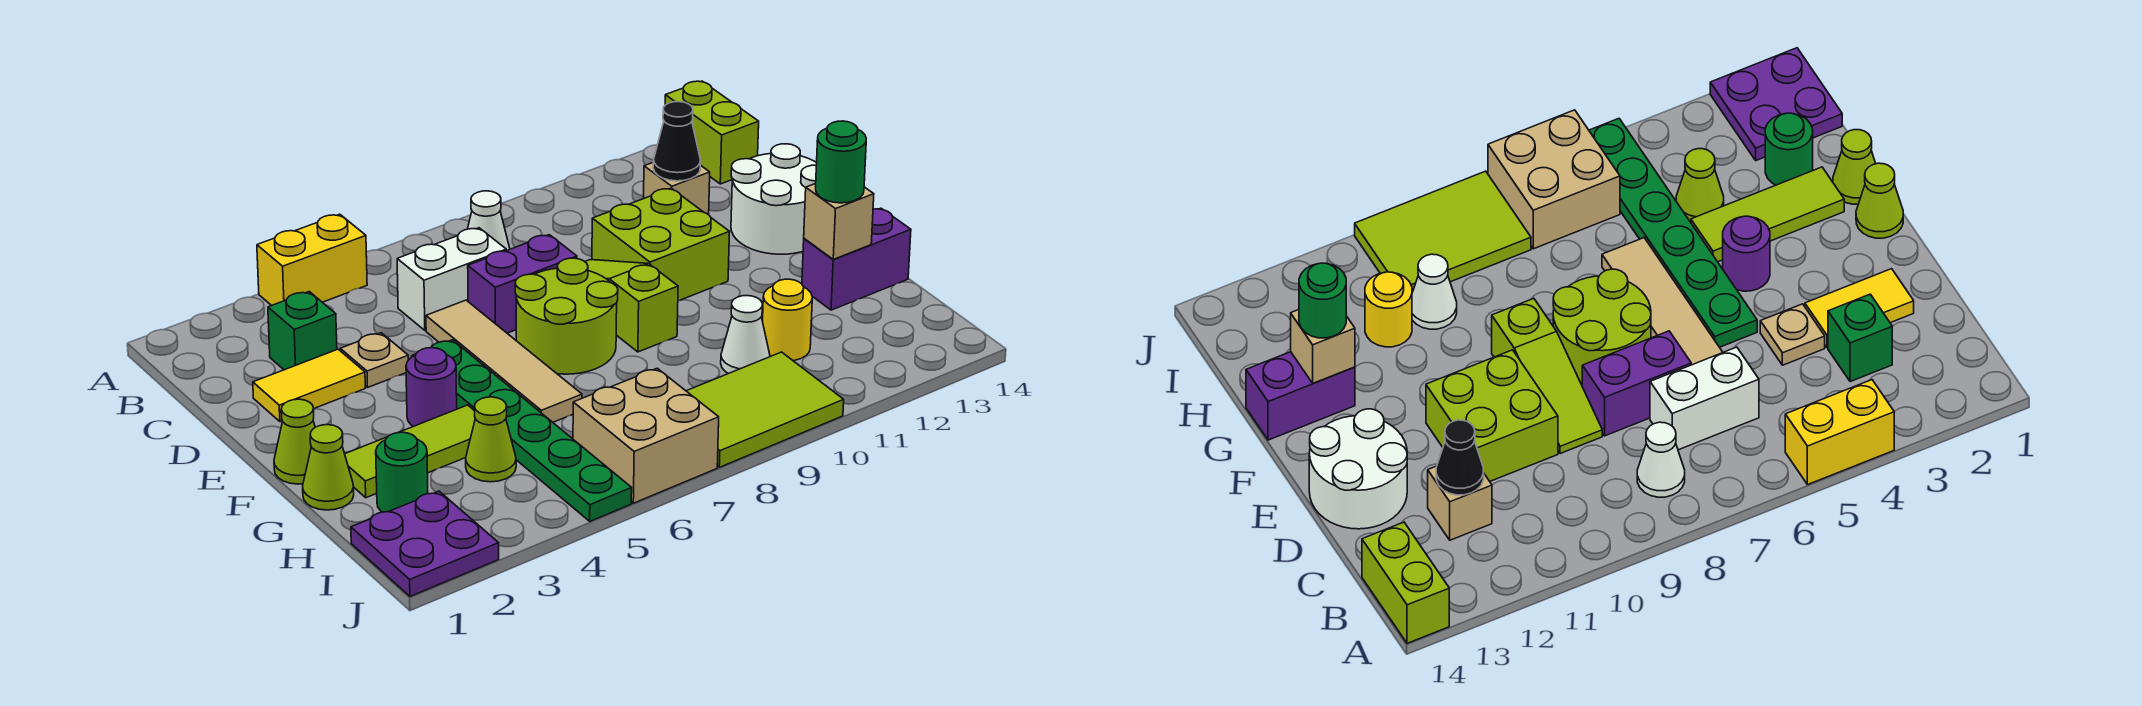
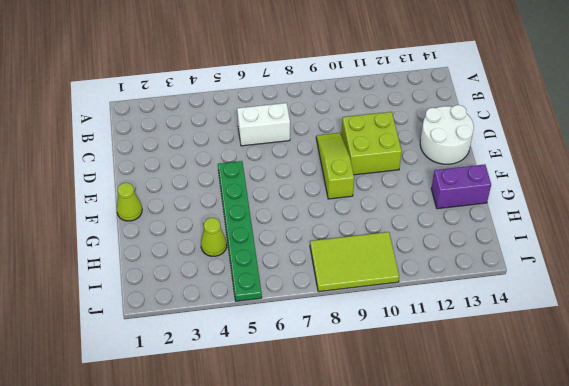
none -> yellow 1x2 brick [257,214,367,306]
none -> lime 1x2 brick [665,81,759,184]
none -> white 1x1 cone [468,191,510,251]
none -> green 1x1 brick [268,292,337,370]

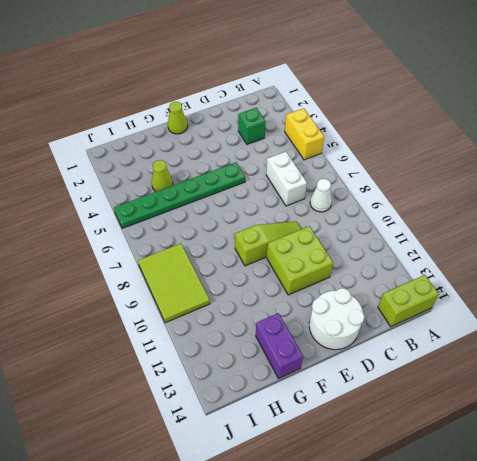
none -> tan 1x1 brick [644,163,710,215]
none -> yellow 1x2 tile [253,349,365,422]
none -> tan 1x1 plate [340,333,408,387]
none -> tan 1x4 tile [426,300,582,422]

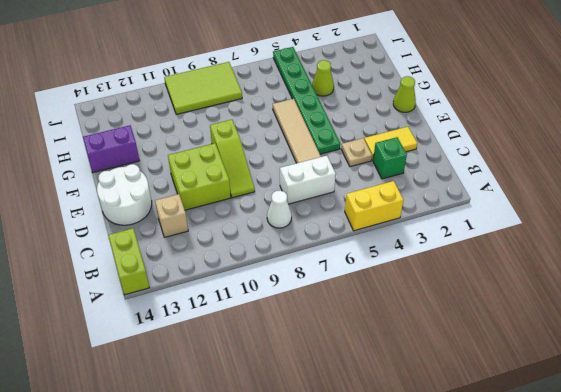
none -> purple 1x2 brick [468,235,577,333]
none -> lime 2x2 round brick [515,258,618,374]
none -> purple 1x1 round brick [406,348,457,427]
none -> lime 1x1 cone [303,425,354,510]

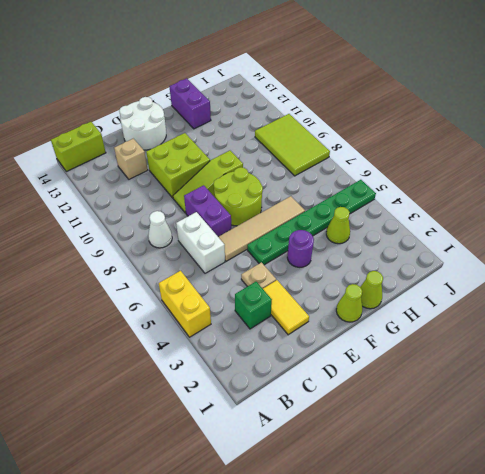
none -> lime 1x3 tile [345,405,475,498]
none -> green 1x1 round brick [376,432,428,512]
none -> white 1x1 cone [721,296,770,374]
none -> yellow 1x1 round brick [763,279,812,361]

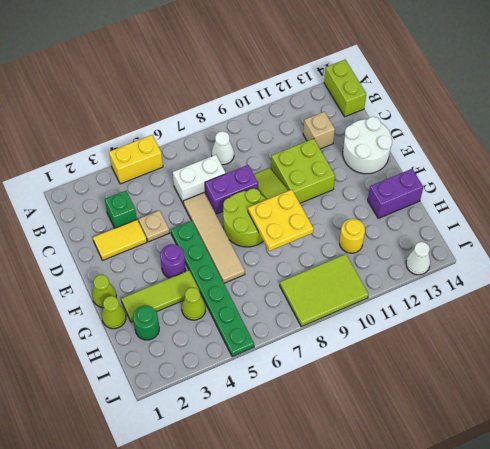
yellow 2x2 plate [248,190,314,251] -> none
white 1x1 cone [406,242,430,275] -> white 1x1 cone moved to [721,296,770,374]
none -> purple 2x2 plate [351,491,499,596]
none -> tan 2x2 brick [573,368,719,503]
none -> black 1x1 cone [653,102,701,181]
none -> tan 1x1 brick [804,183,874,259]

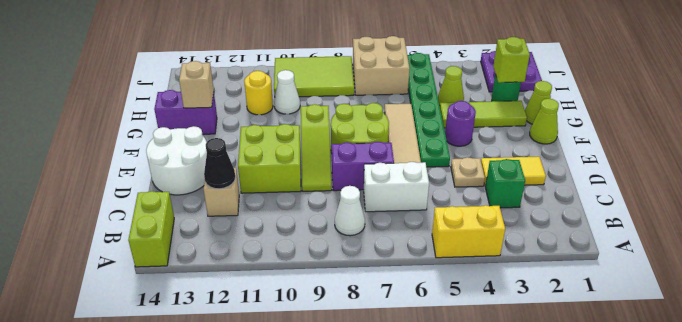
lime 1x1 brick [493,37,530,83] -> none
none -> green 1x1 round brick [816,121,866,203]

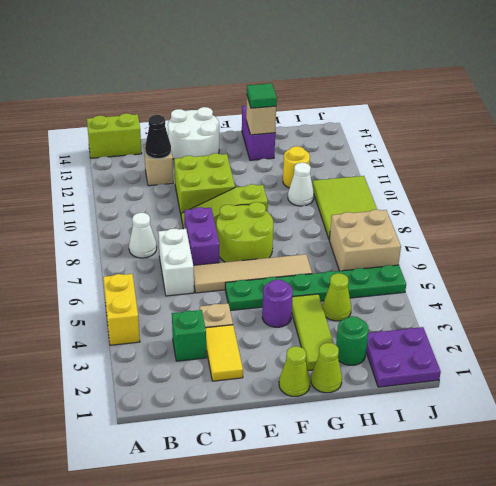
green 1x1 tile [247,83,277,108] -> green 1x1 round brick [816,121,866,203]

